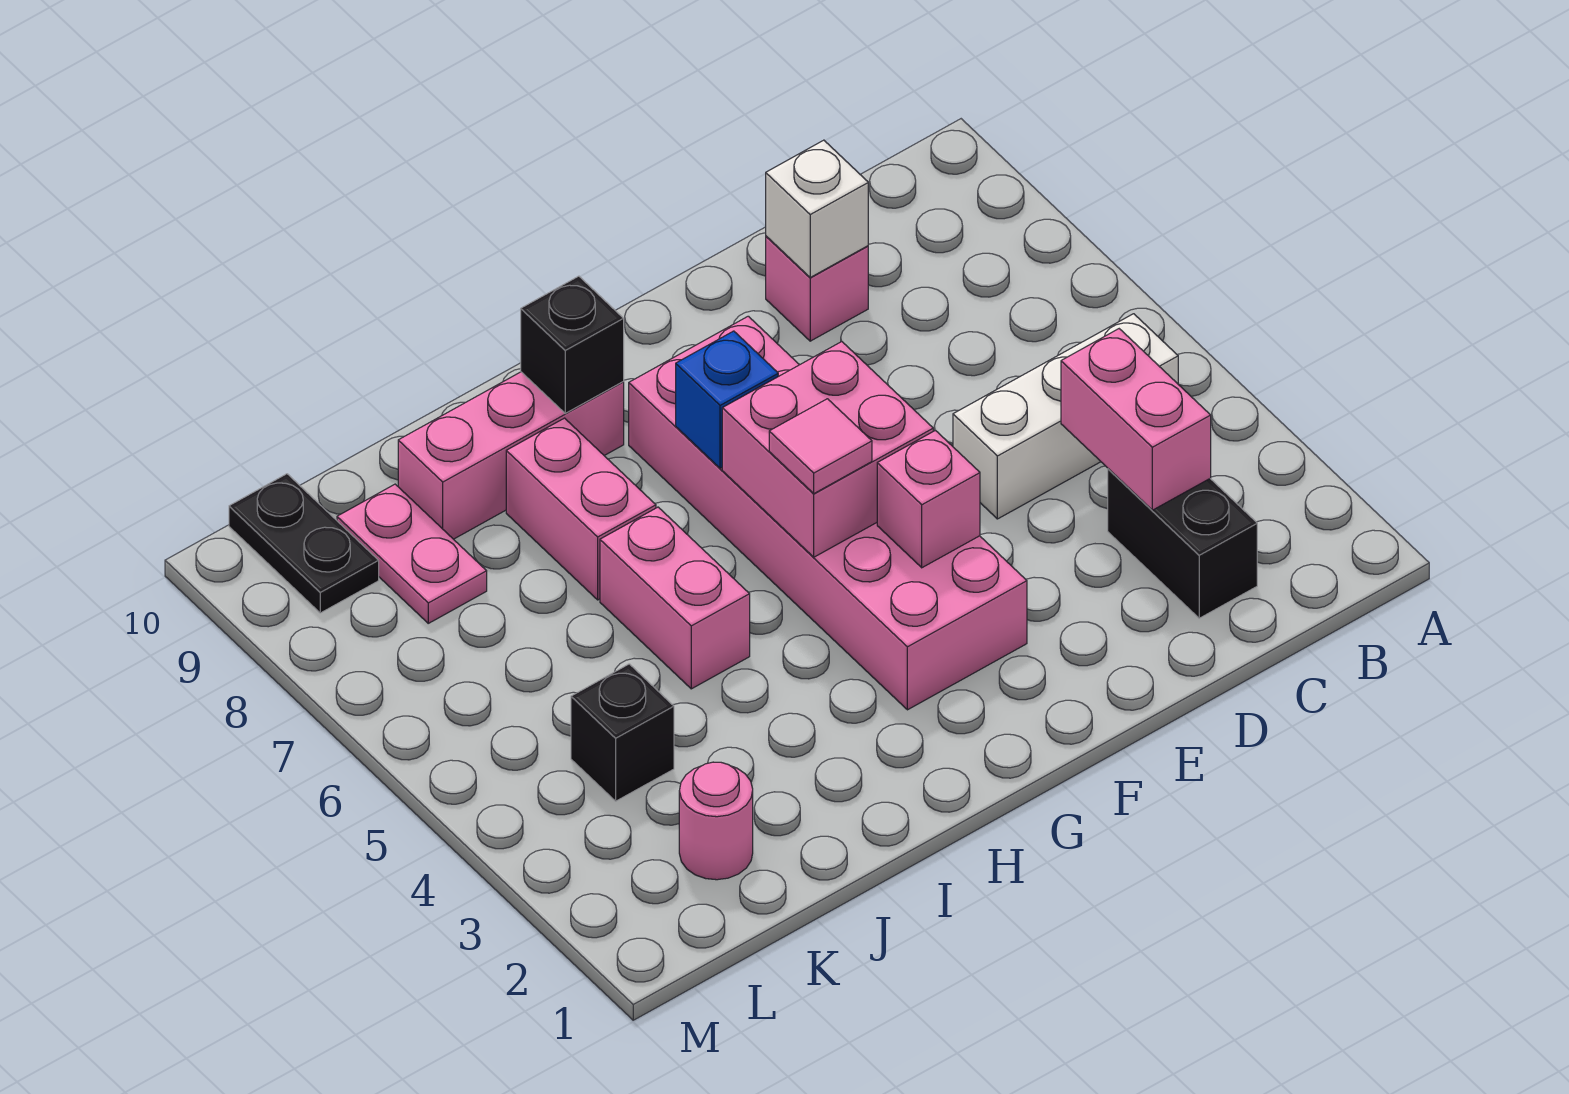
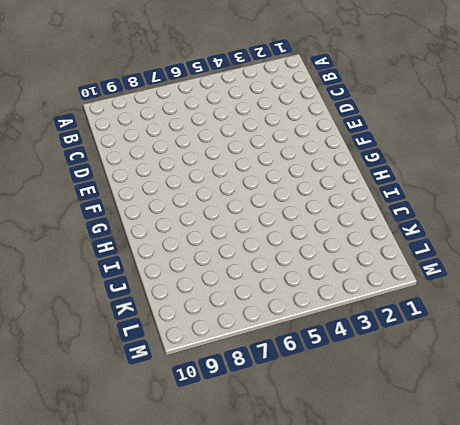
none -> white 1x3 brick [953,314,1178,519]
none -> black 1x2 brick [1108,469,1257,618]
none -> pink 1x1 brick [766,236,868,341]

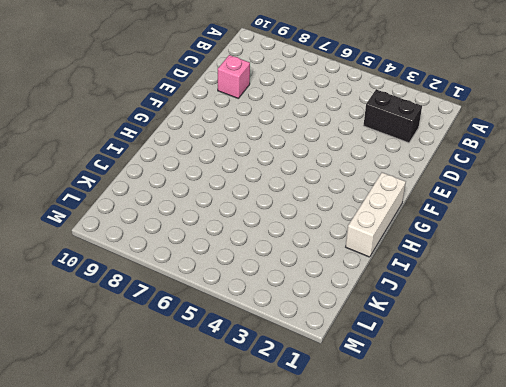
white 1x3 brick [346,172,406,257] -> white 1x3 brick moved to [953,314,1178,519]
none -> pink 2x6 brick [629,316,1027,710]
none -> pink 1x3 brick [398,372,624,539]
none -> pink 1x2 brick [600,507,750,689]

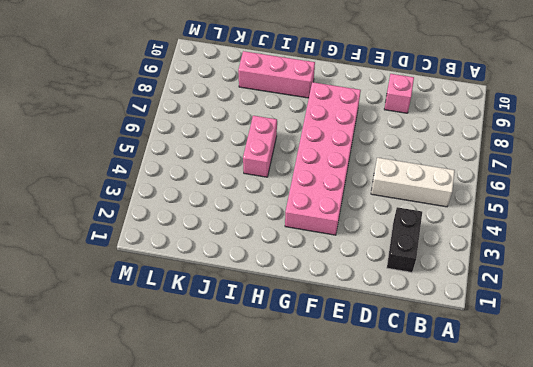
none -> pink 1x2 brick [506,418,656,600]
none -> pink 1x1 round brick [679,762,753,880]
none -> black 1x1 brick [571,664,674,801]

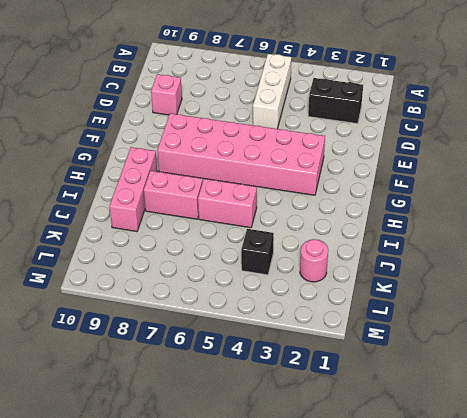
none -> pink 1x2 plate [337,484,487,623]
none -> black 1x2 plate [229,474,379,613]
none -> pink 1x2 brick [1061,329,1211,510]

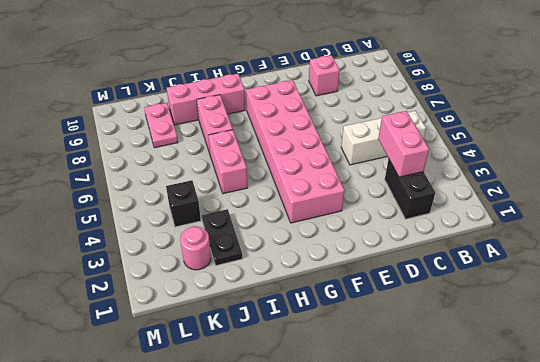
black 1x2 plate [202,209,242,265] -> black 1x2 plate moved to [229,474,379,613]
none -> white 1x1 brick [766,140,868,277]
none -> pink 1x1 brick [877,430,980,568]
none -> pink 2x2 brick [722,341,933,557]

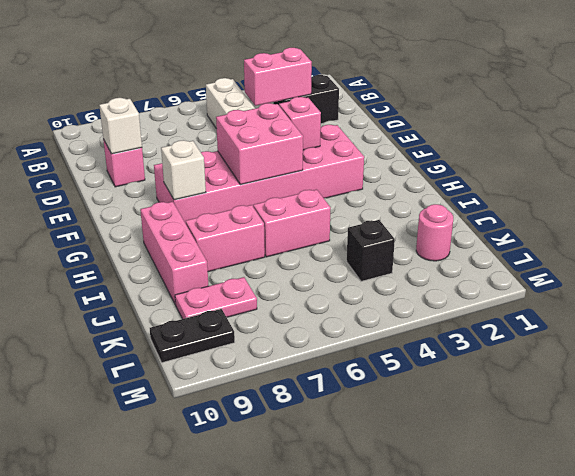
white 1x1 brick [161,140,206,200] -> none
none -> blue 1x1 brick [676,331,778,468]
none -> black 1x1 brick [521,276,624,413]
none -> pink 1x1 tile [769,399,872,493]

